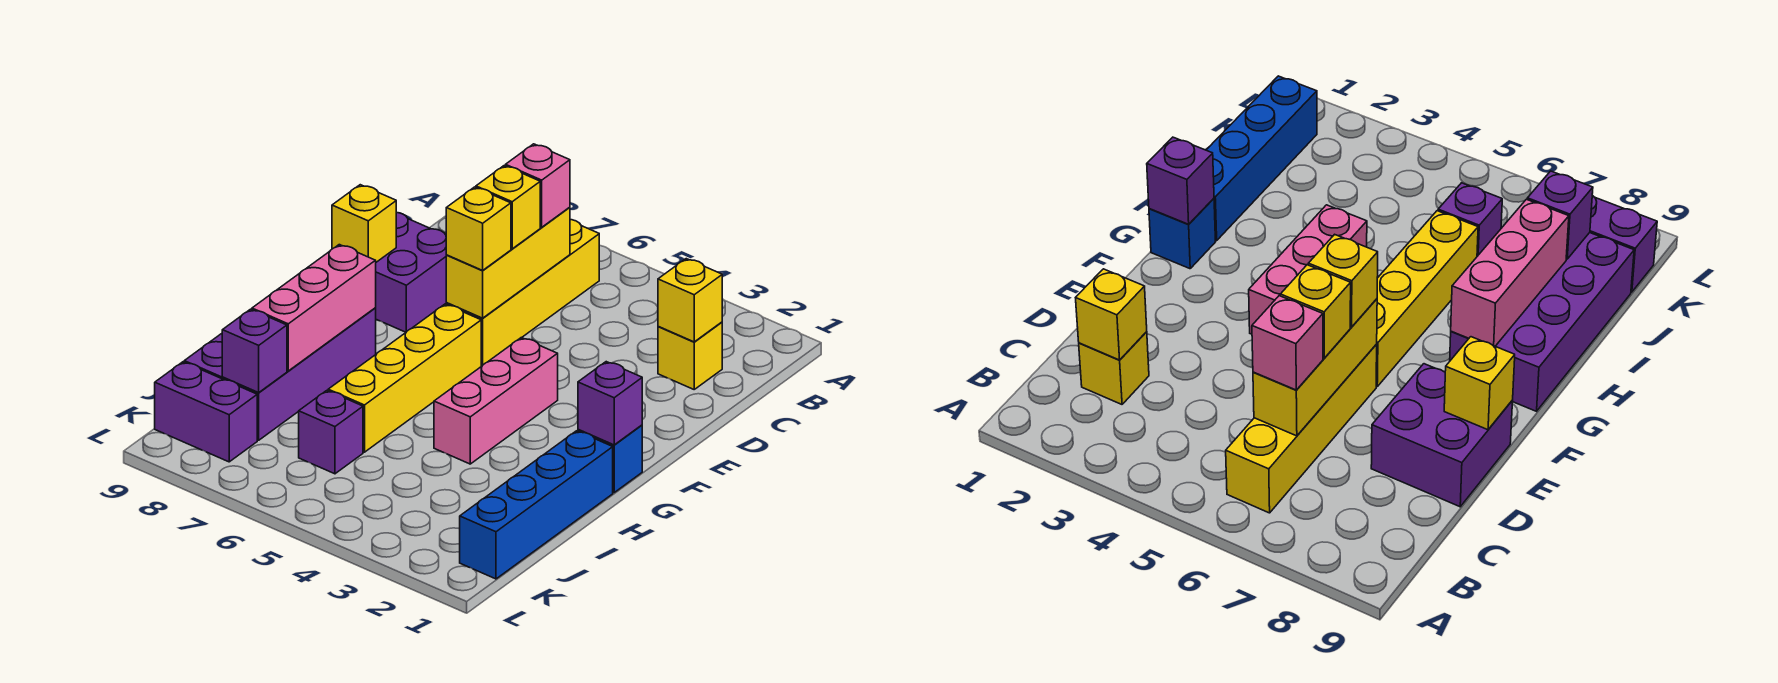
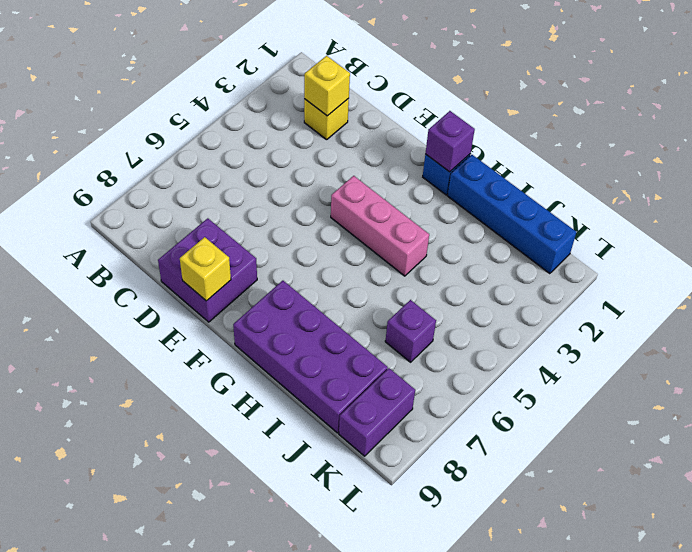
none -> yellow 1x4 brick [446,220,599,366]
none -> yellow 1x4 brick [328,304,481,452]
none -> yellow 1x3 brick [446,207,570,318]

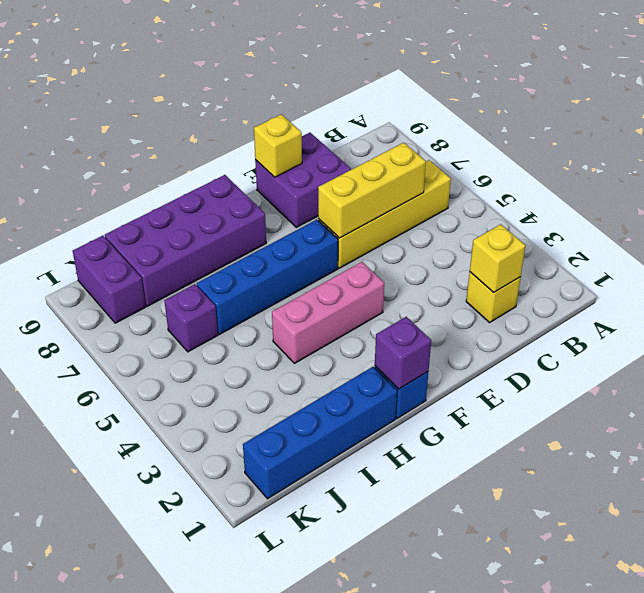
blue 1x4 brick [197,219,338,334] -> yellow 1x4 brick [328,304,481,452]
none -> pink 1x3 brick [252,245,376,371]
none -> purple 1x1 brick [222,309,287,393]
none -> pink 1x1 brick [506,144,570,227]

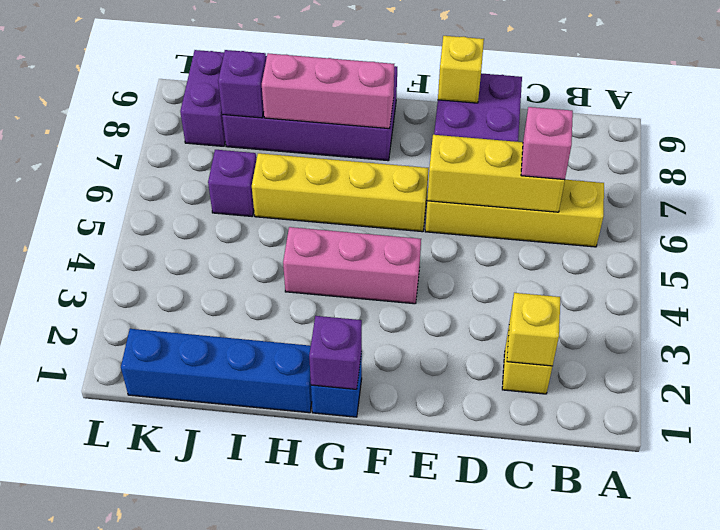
none -> yellow 1x1 brick [476,166,540,249]
none -> yellow 1x1 brick [446,187,511,270]

